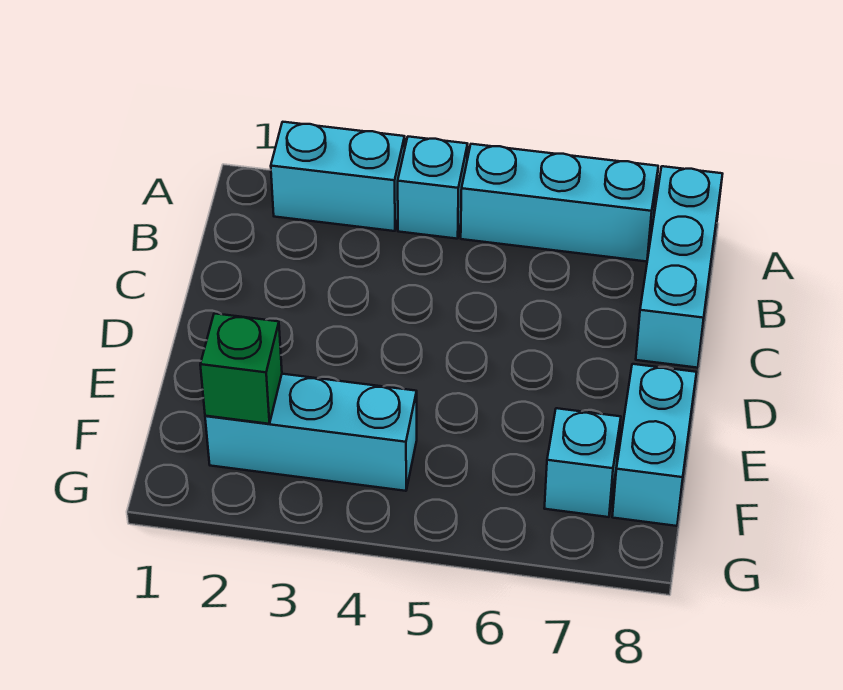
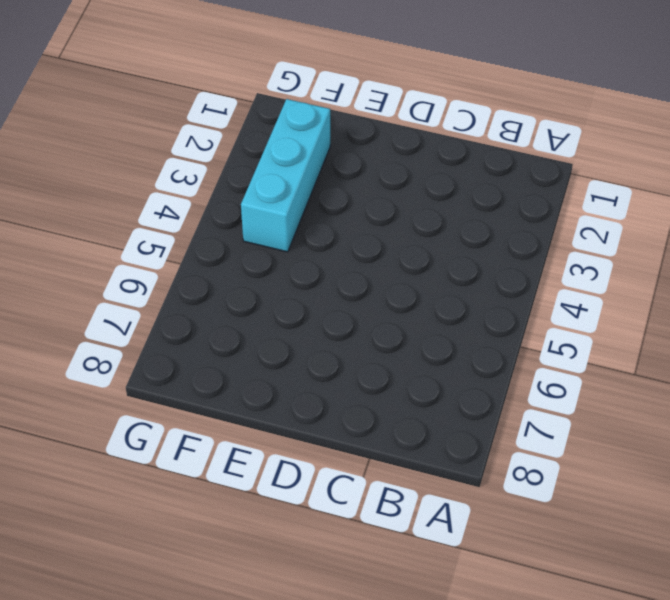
none -> cyan 1x2 brick [271,122,405,231]
none -> cyan 1x1 brick [398,137,468,239]

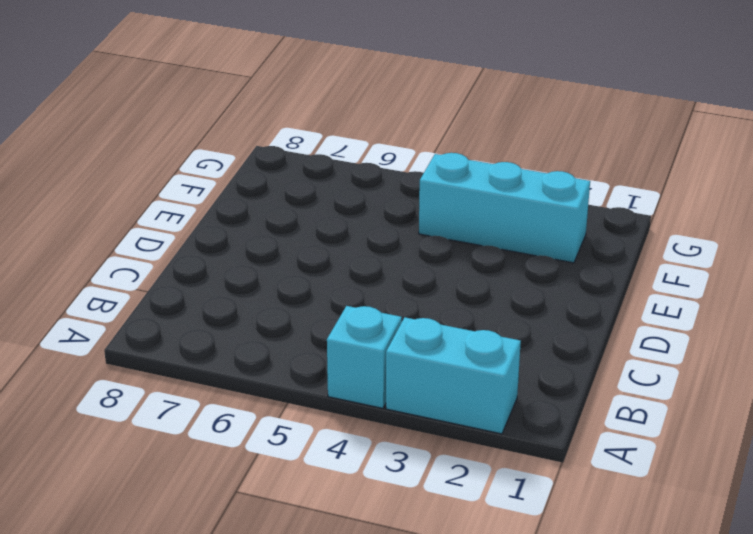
none -> cyan 1x3 brick [461,144,658,262]
none -> cyan 1x3 brick [636,166,722,368]

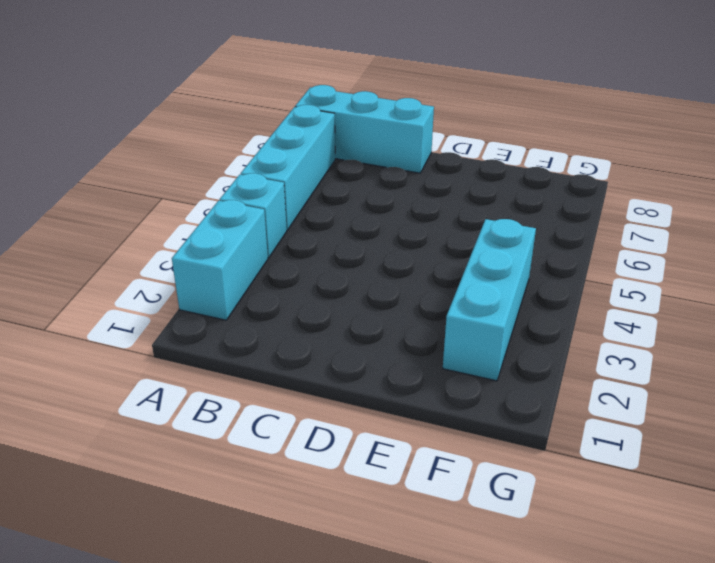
none -> cyan 1x2 brick [612,364,697,526]
none -> cyan 1x1 brick [544,408,621,517]

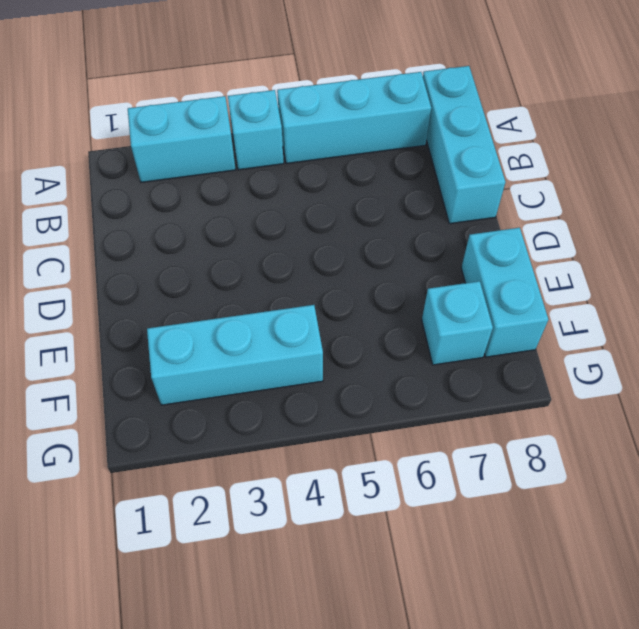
none -> green 1x1 brick [200,313,282,424]

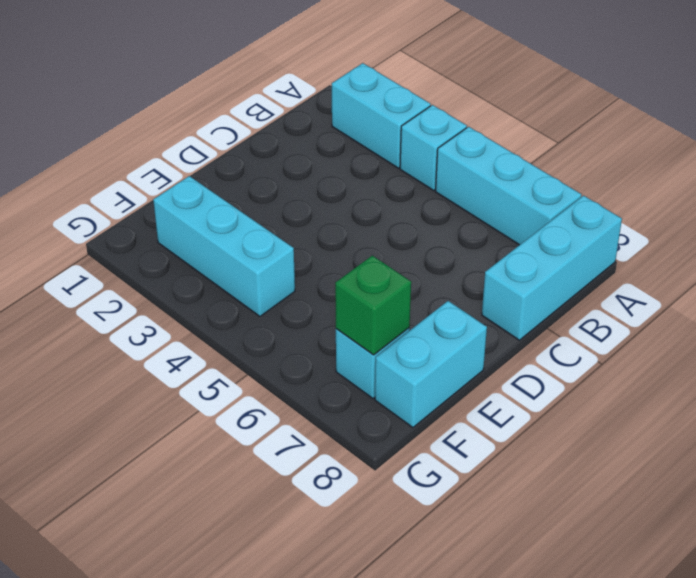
green 1x1 brick [335,256,411,355] -> green 1x1 brick moved to [200,313,282,424]

